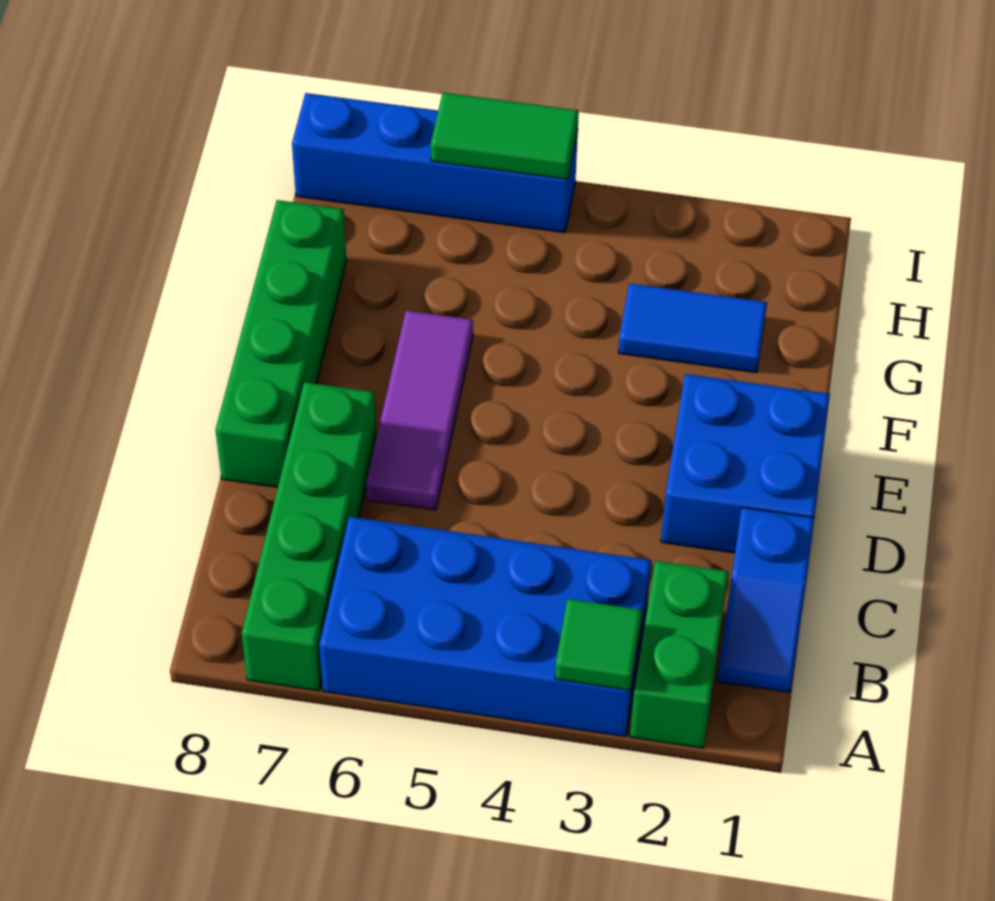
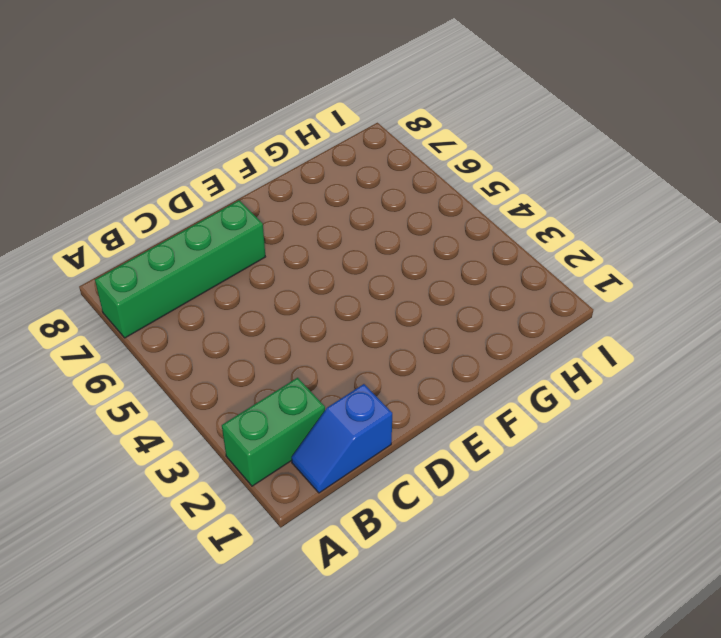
none -> blue 2x4 brick [319,517,651,737]
none -> blue 2x2 brick [661,374,830,553]

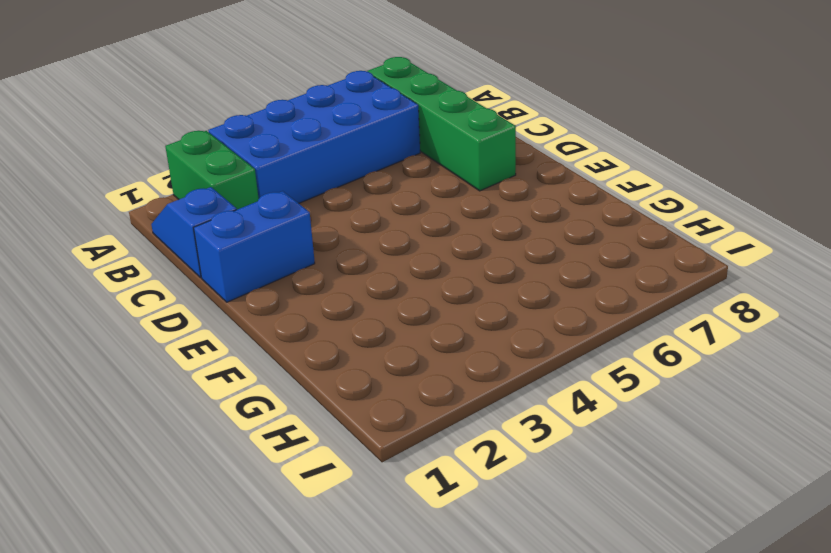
blue 1x2 brick [194,191,315,302] -> blue 2x2 brick [661,374,830,553]
none -> purple 1x3 tile [366,311,473,510]
none -> green 1x4 brick [216,200,347,487]

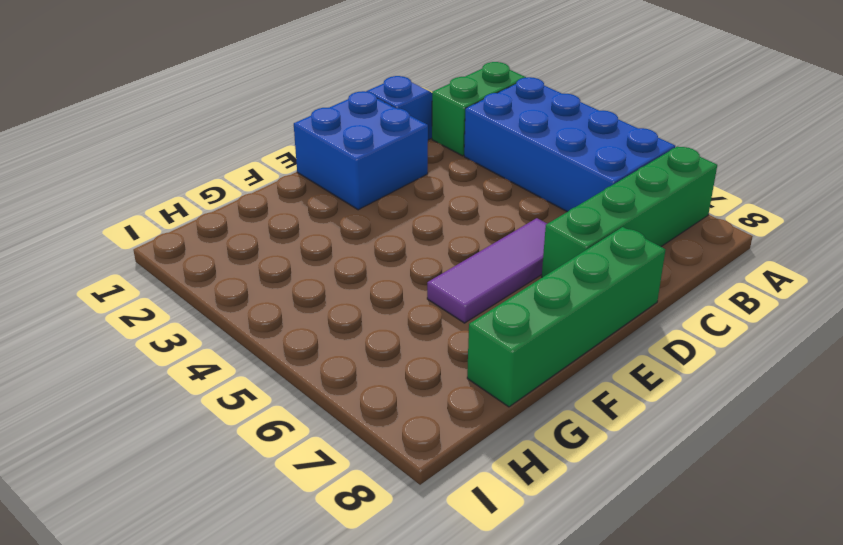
none -> blue 1x2 tile [618,283,767,373]
none -> blue 1x4 brick [292,93,578,233]

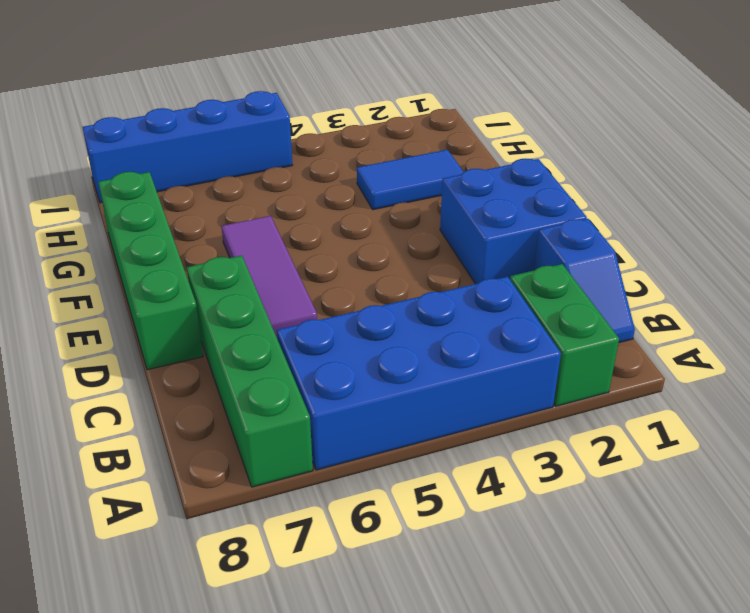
none -> green 1x1 tile [555,599,642,690]
none -> green 1x2 tile [431,93,579,179]

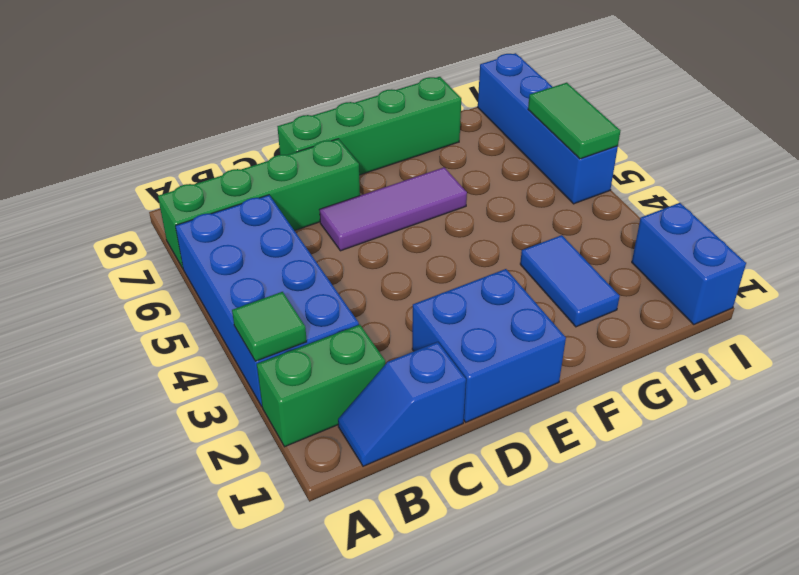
blue 1x2 brick [632,203,746,324] -> none

